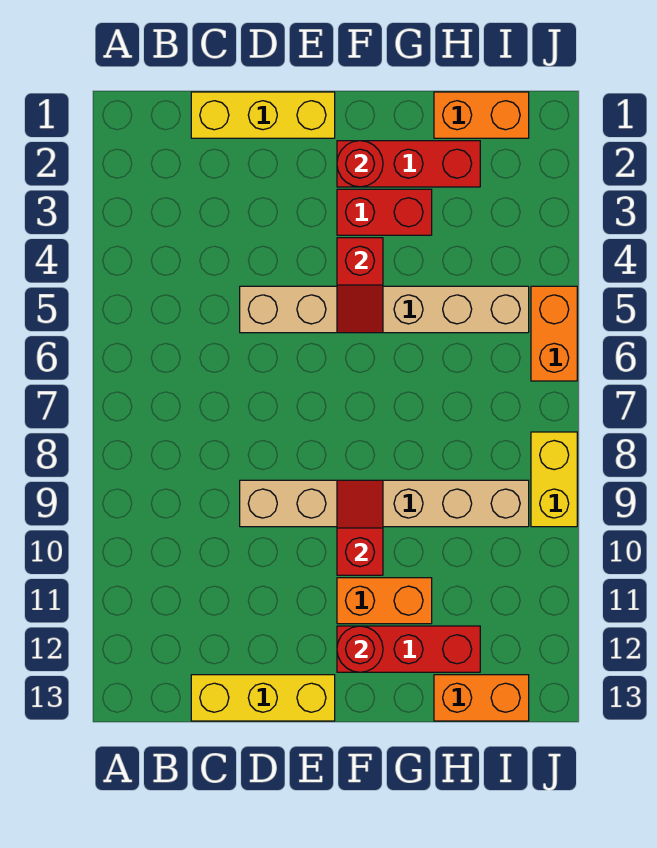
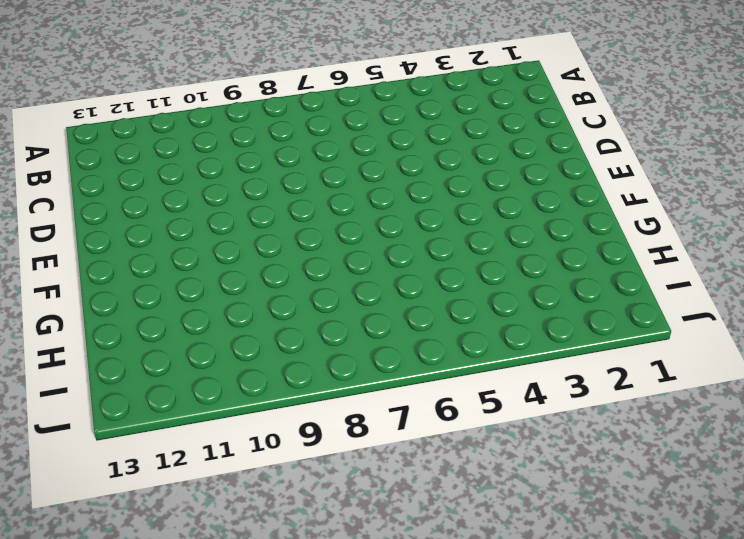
none -> yellow 1x3 brick [191,92,335,138]
none -> yellow 1x3 brick [191,675,335,721]
none -> tan 1x6 brick [240,286,529,333]

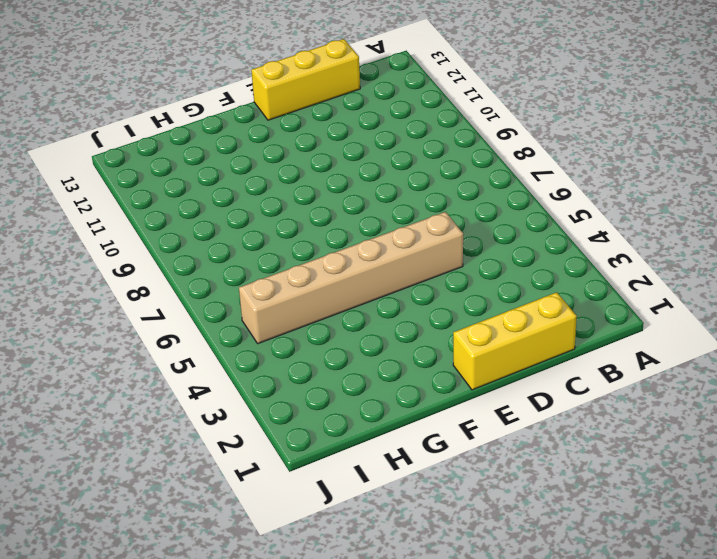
none -> tan 1x6 brick [240,480,529,527]
none -> red 1x3 brick [337,141,480,187]
none -> red 1x2 brick [337,189,432,235]

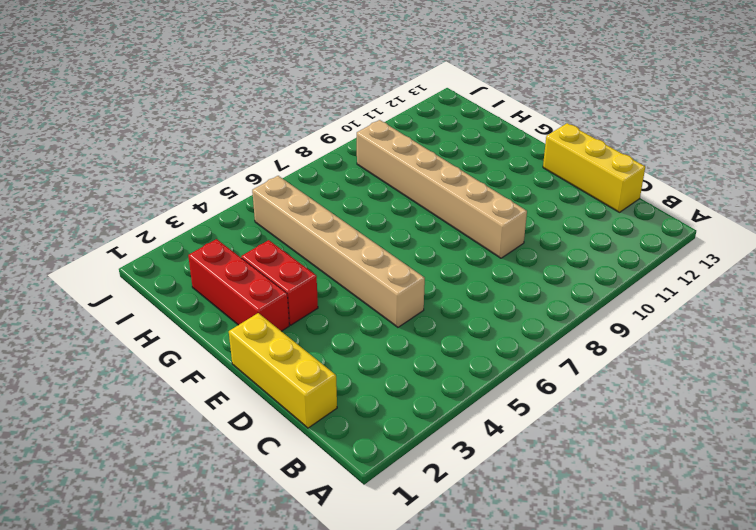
none -> orange 1x2 brick [337,578,432,624]
none -> red 1x3 brick [337,626,480,672]
none -> orange 1x2 brick [434,92,529,138]

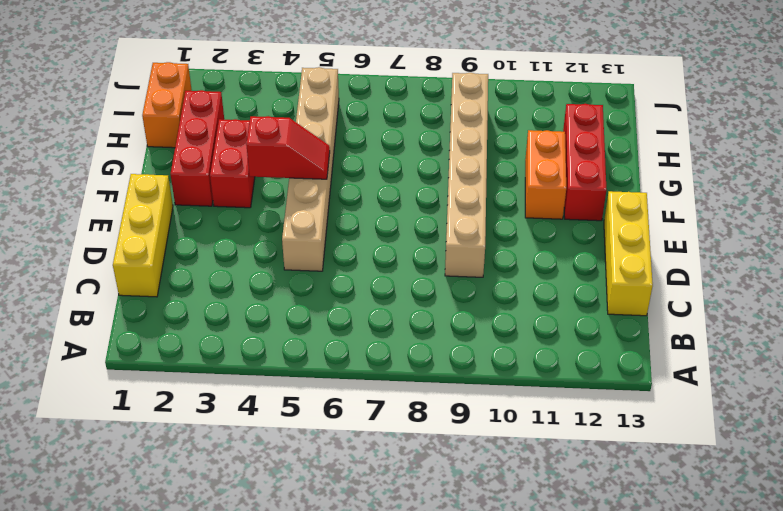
none -> orange 1x2 brick [434,675,529,721]
none -> orange 1x2 brick [531,286,577,381]
none -> yellow 1x2 brick [531,432,577,527]

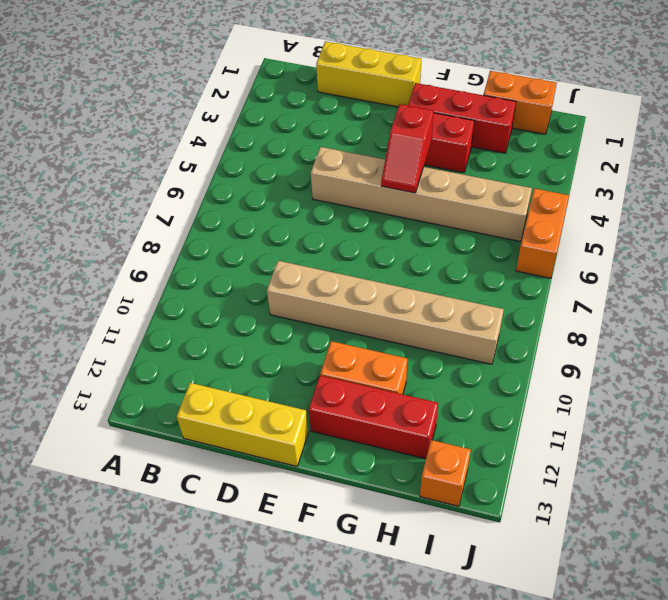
orange 1x1 brick [420,440,471,506] -> orange 1x2 brick [434,675,529,721]
none -> yellow 1x2 brick [531,432,577,527]
none -> red 1x1 round brick [337,141,383,187]
none -> red 1x2 slope [337,480,383,575]

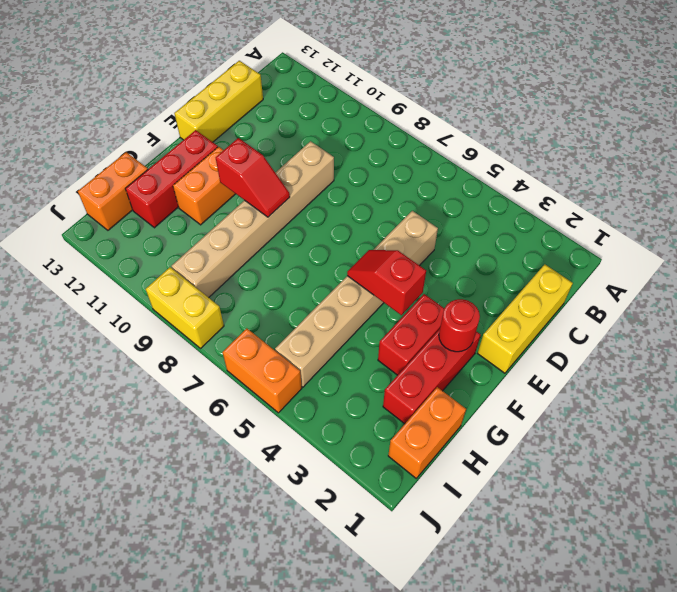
none -> red 1x1 round brick [337,626,383,672]

